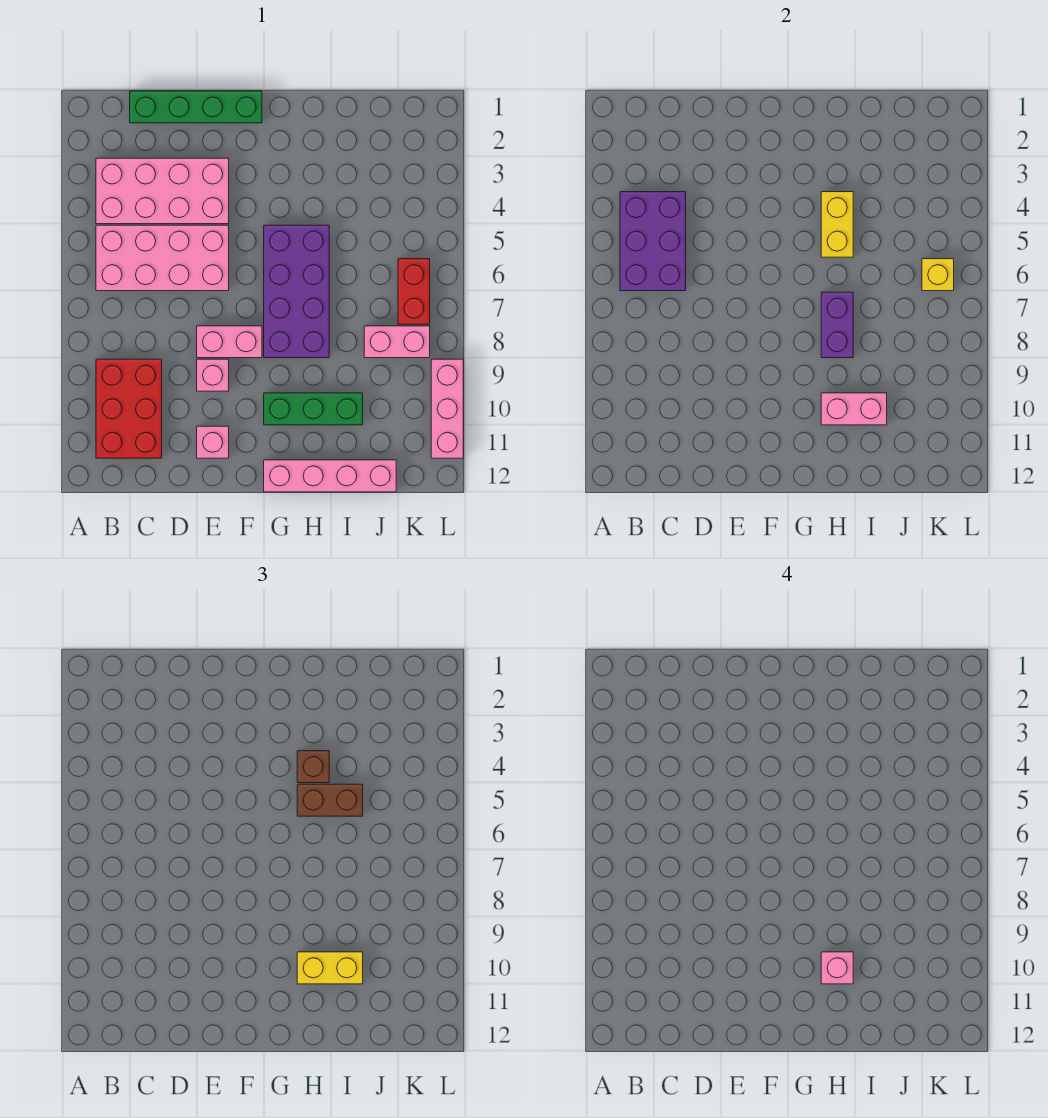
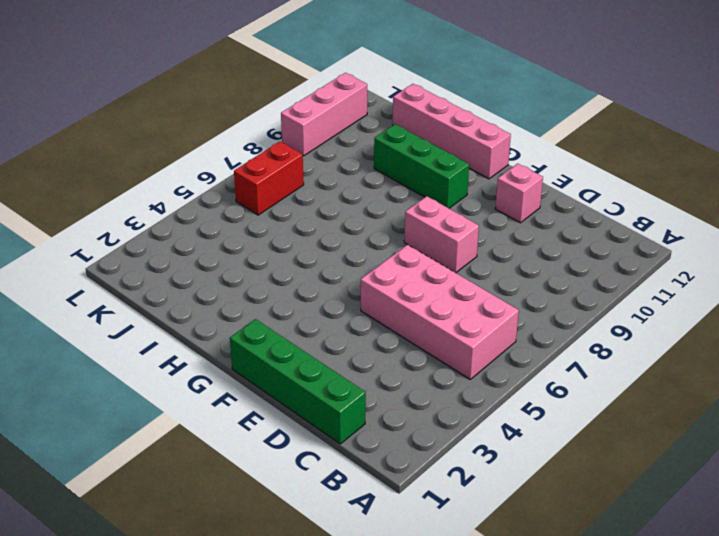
none -> pink 2x4 brick [96,158,229,224]
none -> red 2x3 brick [96,359,162,458]
none -> pink 1x1 brick [197,359,229,391]

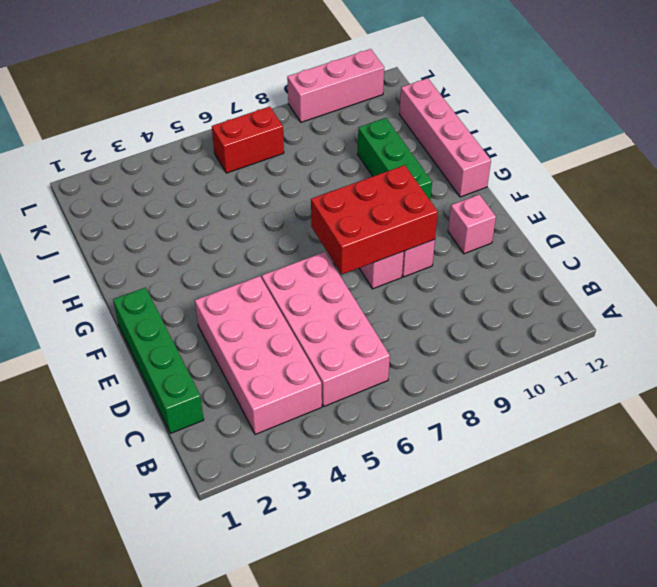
red 2x3 brick [311,165,438,274] -> red 2x3 brick moved to [96,359,162,458]
none -> purple 2x4 brick [264,225,329,358]
none -> pink 1x2 brick [364,326,430,358]
none -> purple 2x3 brick [620,192,686,291]

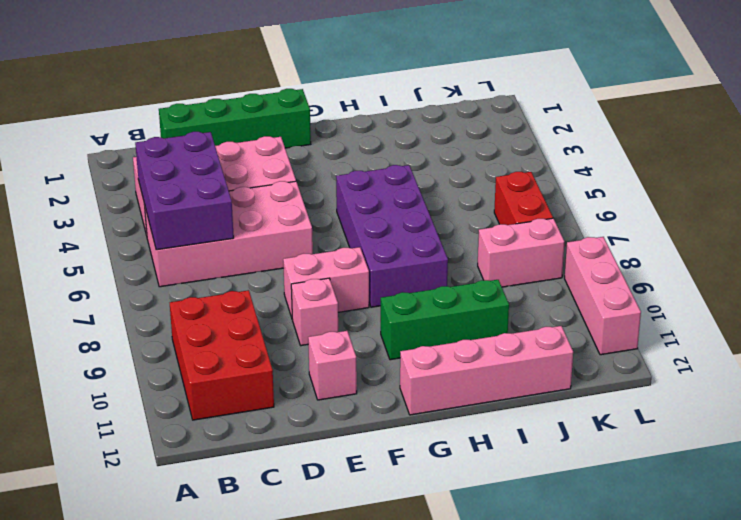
none -> yellow 1x2 brick [821,192,853,257]
none -> purple 1x2 brick [821,292,853,358]
none -> pink 1x2 brick [821,393,887,425]

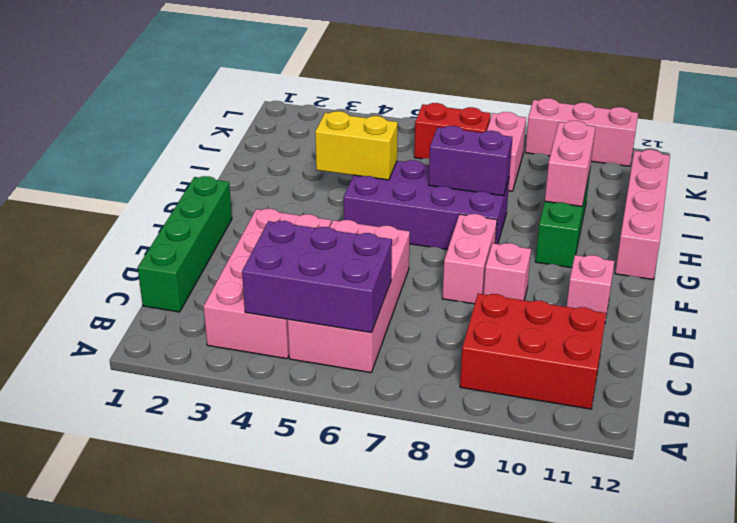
none -> yellow 1x1 brick [922,259,954,291]
none -> brown 1x1 brick [297,751,329,783]
none -> brown 1x2 brick [297,784,363,816]

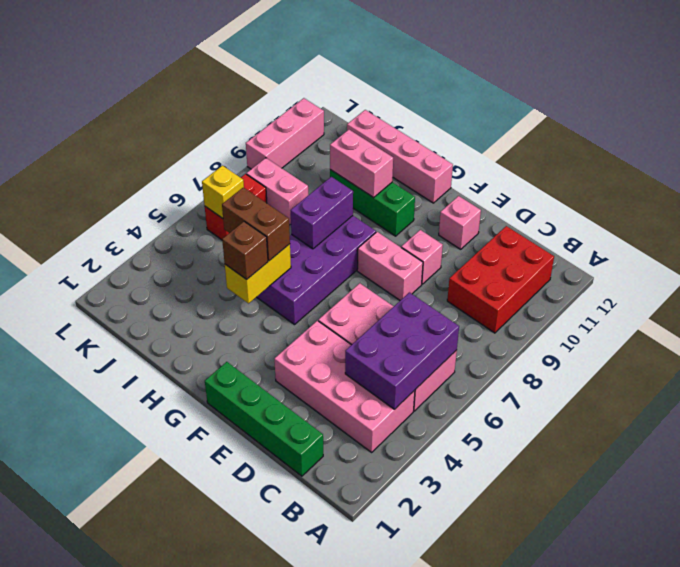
none -> yellow 1x2 brick [297,952,363,984]
none -> pink 1x1 brick [821,952,853,984]

